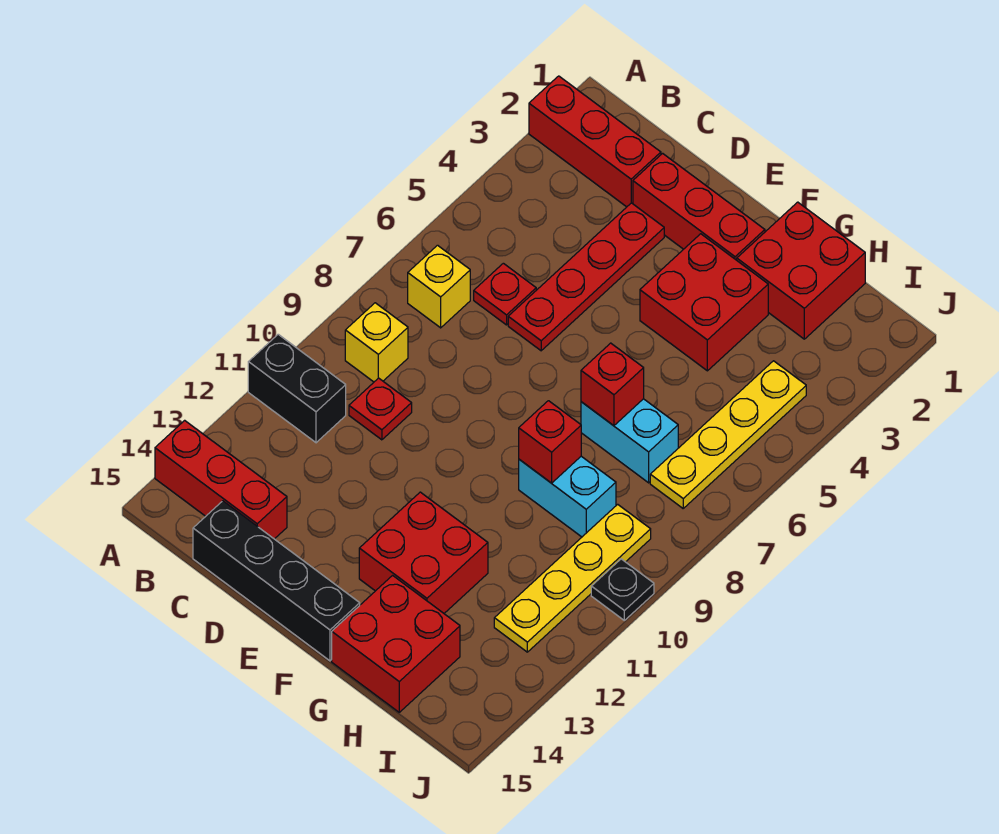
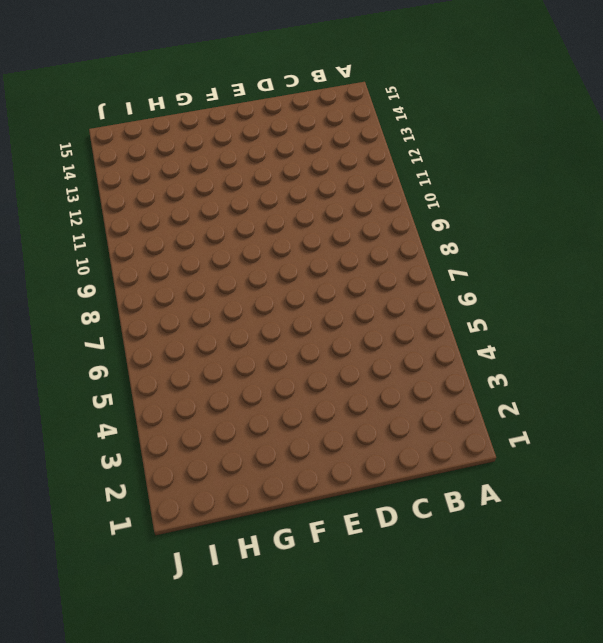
none -> red 1x3 brick [529,76,661,207]
none -> black 1x2 brick [248,334,346,443]
none -> red 1x3 brick [155,420,287,539]

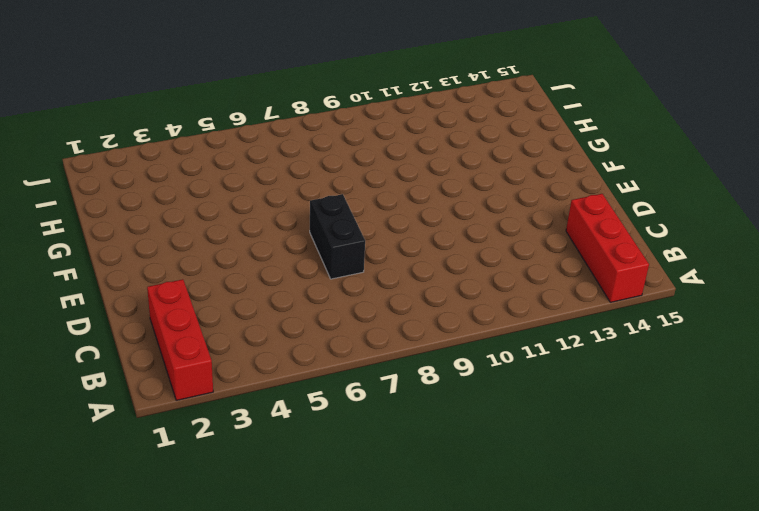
black 1x2 brick [310,194,365,279] -> black 1x2 brick moved to [248,334,346,443]
none -> yellow 1x1 brick [408,245,470,328]
none -> yellow 1x1 brick [345,303,408,382]
none -> red 1x1 plate [474,263,536,325]

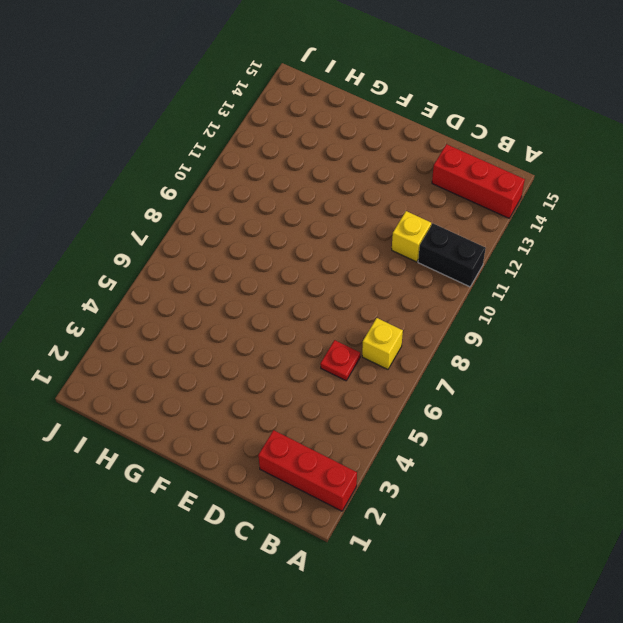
yellow 1x1 brick [392,211,431,262] -> yellow 1x1 brick moved to [345,303,408,382]
none -> red 1x1 plate [349,378,412,440]
none -> black 1x4 brick [193,501,360,661]
none -> red 1x3 brick [633,153,765,260]

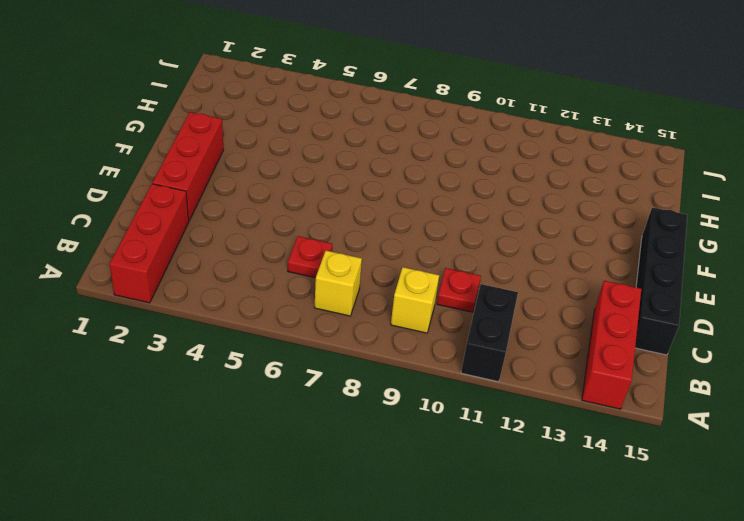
none -> red 1x4 plate [508,203,664,351]
none -> red 2x2 brick [640,234,768,371]
none -> red 2x2 brick [359,492,488,613]

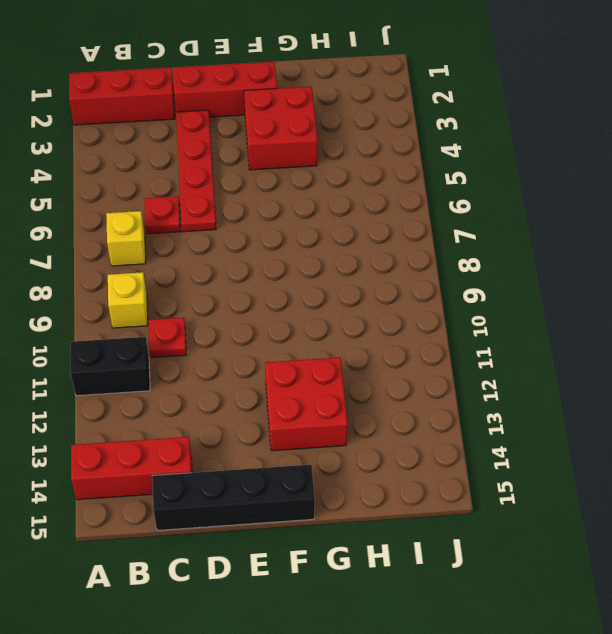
none -> red 2x2 brick [737,202,865,339]
none -> cyan 1x2 brick [581,399,678,483]
none -> cyan 1x2 brick [519,456,616,537]

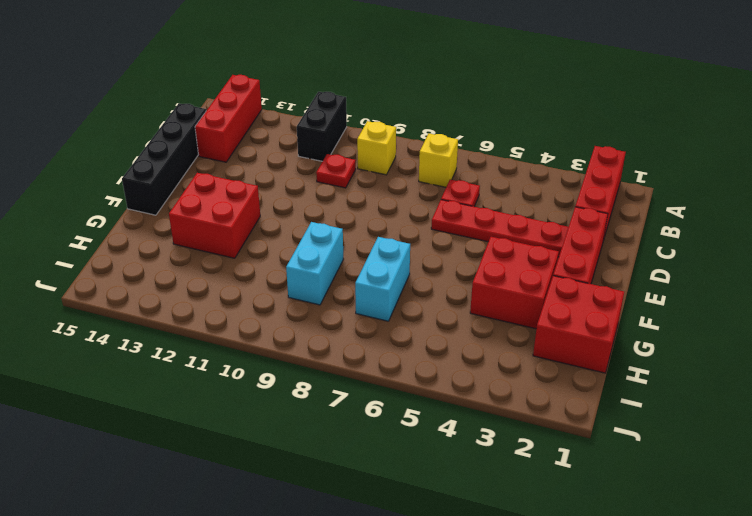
none -> red 2x2 brick [332,576,460,712]
none -> yellow 1x4 plate [650,361,806,508]
none -> yellow 1x4 plate [494,504,651,652]

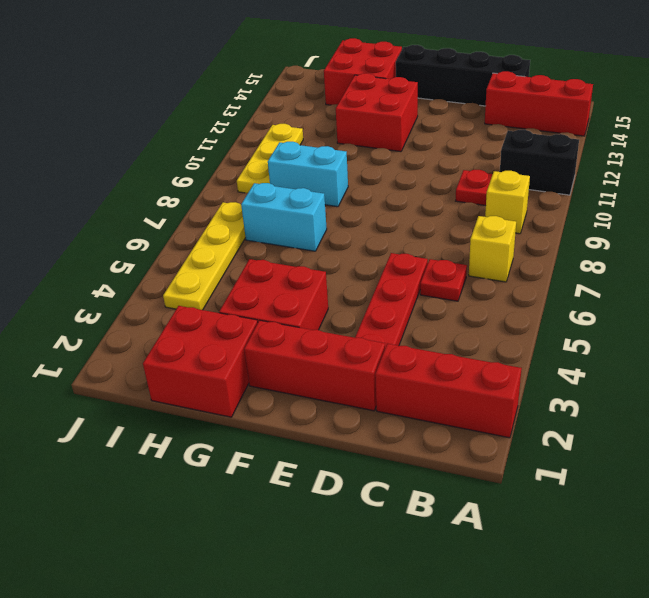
yellow 1x3 plate [237,124,303,193] -> yellow 1x4 plate [494,504,651,652]
none -> black 1x1 plate [591,559,654,620]
none -> red 1x1 brick [581,343,644,426]
none -> red 1x1 brick [519,401,581,483]

